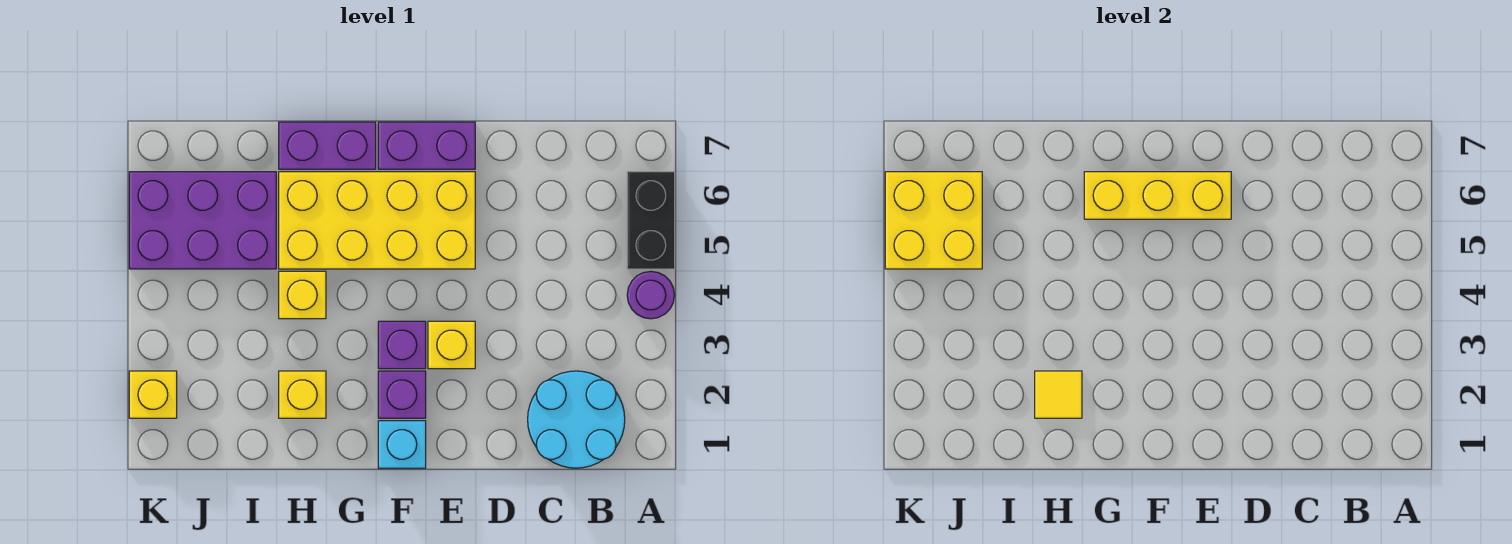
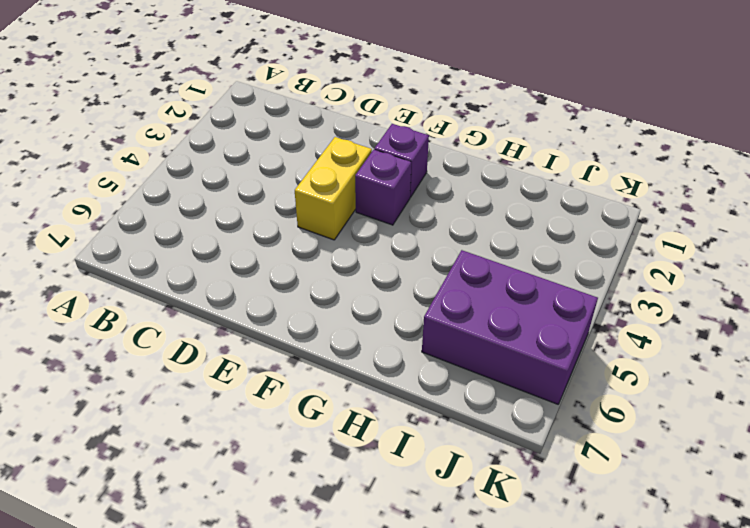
yellow 1x2 brick [295,137,372,240] -> yellow 1x1 brick [428,321,475,369]
none -> purple 1x1 round brick [627,271,675,319]
none -> black 1x2 brick [627,172,675,269]
none -> cyan 2x2 round brick [528,371,625,468]

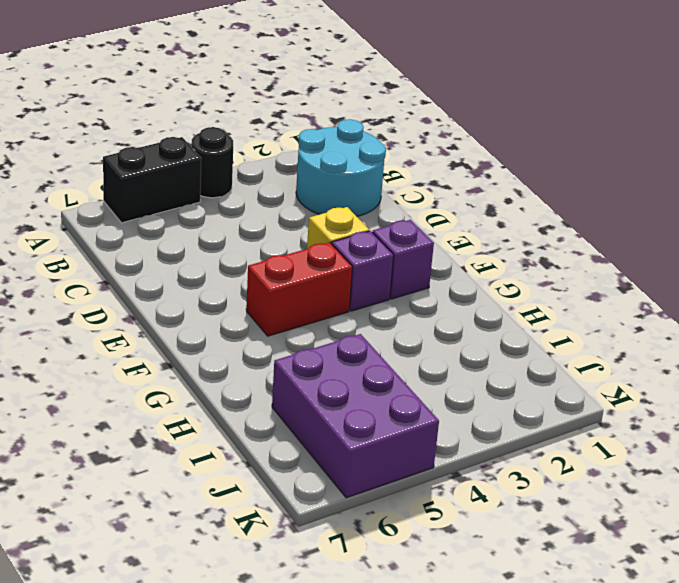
black 1x1 round brick [192,127,233,198] -> purple 1x1 round brick [627,271,675,319]
red 1x2 brick [246,243,352,336] -> yellow 2x4 brick [279,172,475,269]
none -> purple 1x2 brick [378,122,475,169]
none -> cyan 1x1 brick [378,421,426,468]
none -> purple 1x2 brick [279,122,376,169]

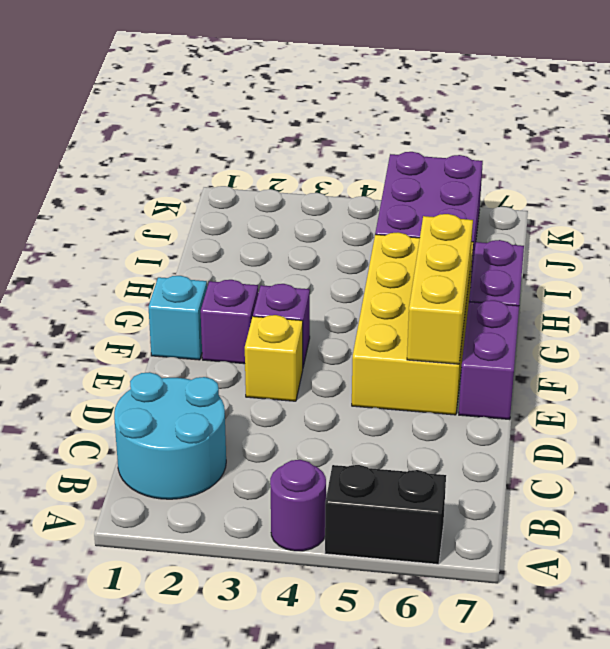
none -> yellow 1x1 brick [279,371,326,418]
none -> yellow 1x1 brick [279,271,326,319]
none -> yellow 1x1 brick [129,371,177,418]

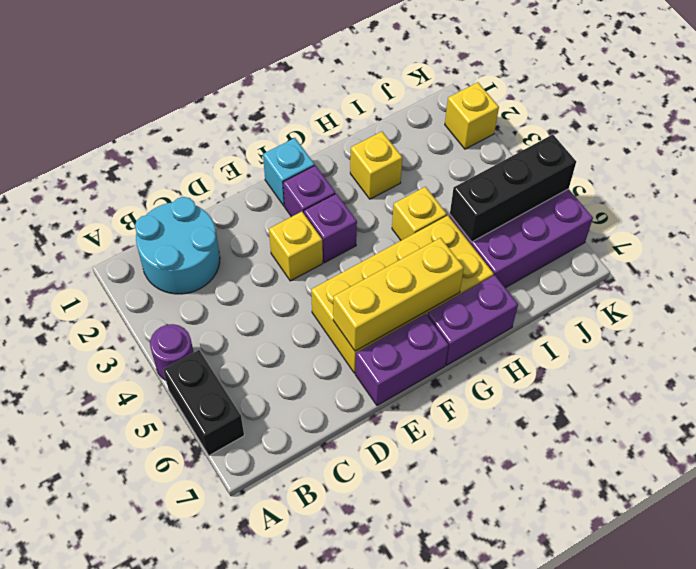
black 1x3 brick [450,134,576,242] -> yellow 2x2 brick [885,172,982,269]
none -> yellow 1x1 tile [1035,371,1082,418]

